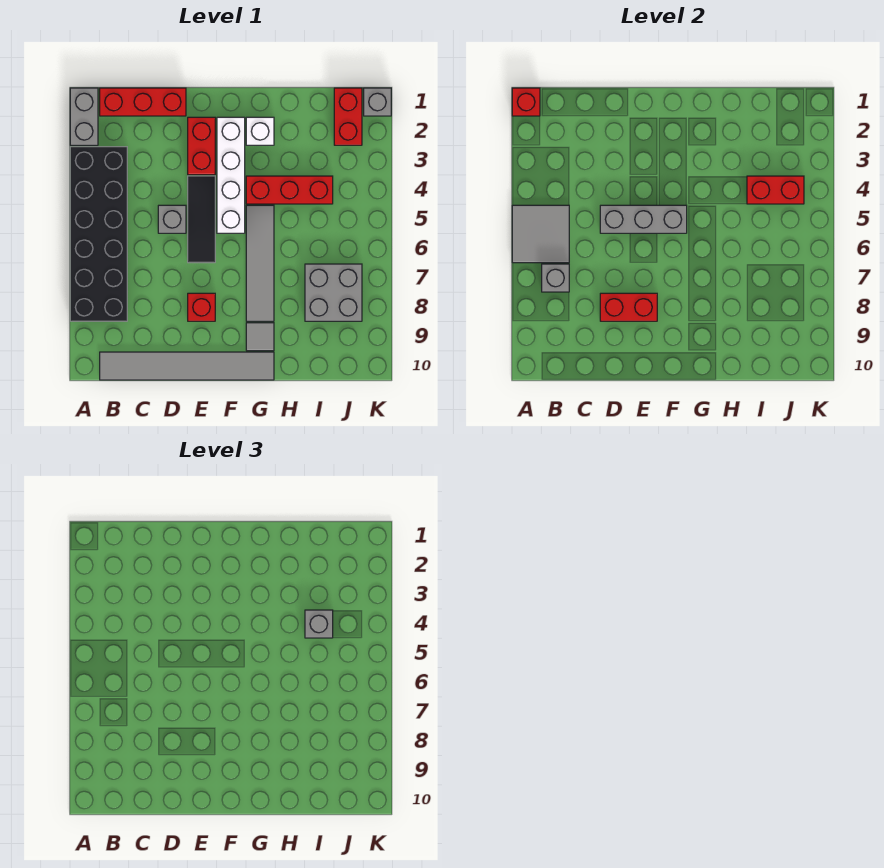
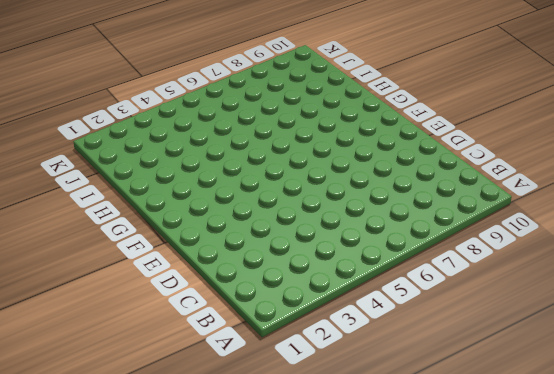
none -> grey 1x2 brick [70,88,98,145]
none -> black 2x6 brick [70,147,127,321]
none -> red 1x3 brick [100,88,186,116]

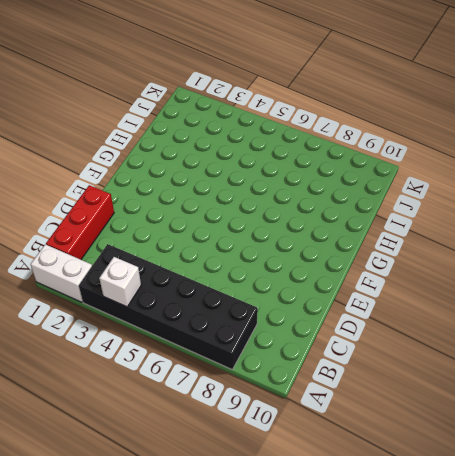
white 1x2 brick [31,244,92,302] -> grey 1x2 brick [70,88,98,145]
white 1x1 brick [99,257,141,307] -> white 1x1 brick moved to [246,117,274,145]
none -> grey 1x6 tile [100,352,274,380]
none -> grey 1x1 brick [158,205,186,233]
none -> red 1x2 brick [188,117,215,175]

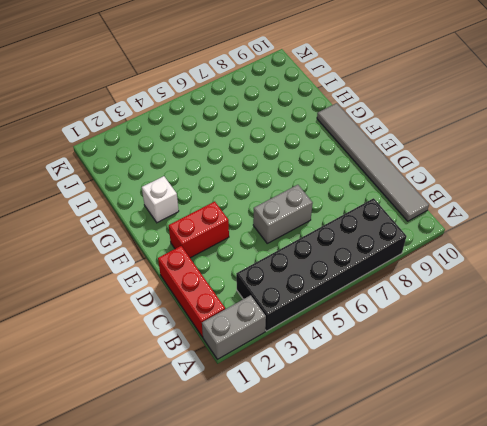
grey 1x2 brick [253,185,313,243] -> grey 1x1 brick [158,205,186,233]
none -> black 1x3 tile [188,176,215,263]
none -> red 1x1 brick [188,293,215,321]
none -> white 1x4 brick [217,117,245,233]

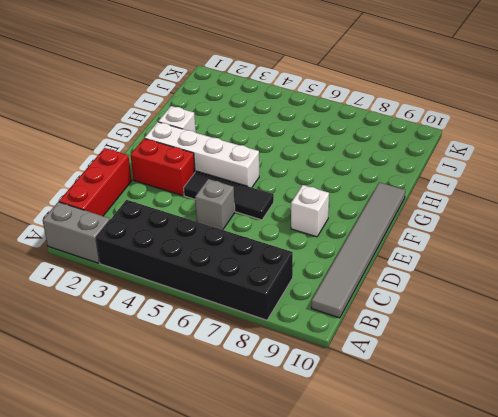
white 1x1 brick [291,185,329,237] -> red 1x1 brick [188,293,215,321]
none -> red 1x3 brick [246,176,333,204]
none -> grey 1x4 tile [246,205,274,321]
none -> grey 1x1 tile [246,323,274,351]

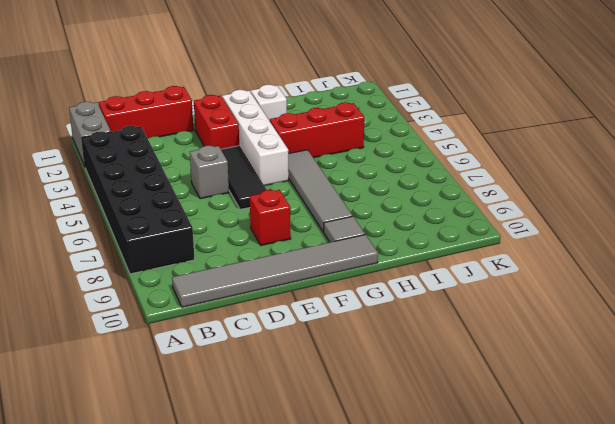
none -> grey 2x2 brick [305,264,362,321]
none -> red 1x2 brick [334,88,362,145]
none -> grey 1x1 brick [364,88,391,116]

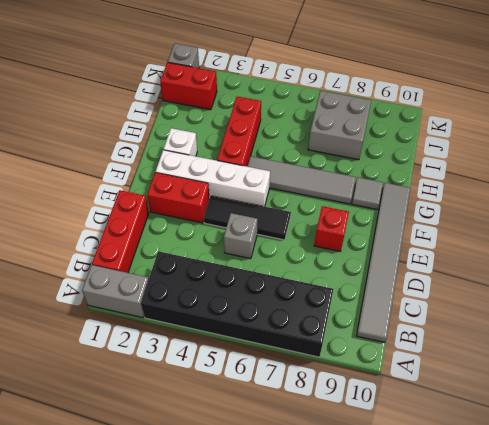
none -> red 1x1 brick [512,88,540,116]
none -> grey 2x2 tile [512,205,569,263]
none -> grey 1x1 brick [542,264,569,292]

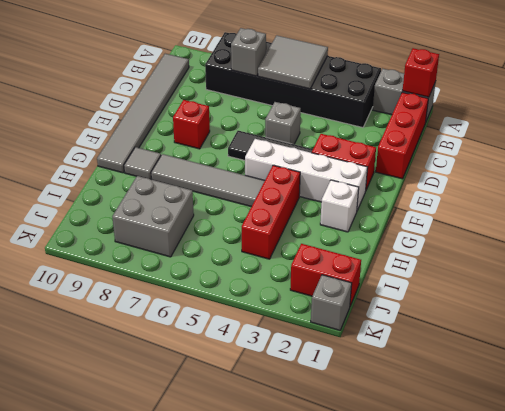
none -> grey 1x3 brick [600,205,687,233]
none -> red 1x2 brick [600,293,657,321]
none -> red 1x2 brick [747,176,804,204]

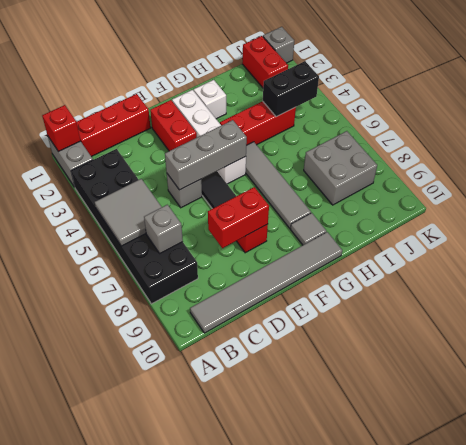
black 1x2 brick [263,61,319,117] -> red 1x2 brick [747,176,804,204]
none -> grey 1x1 brick [305,610,333,638]

